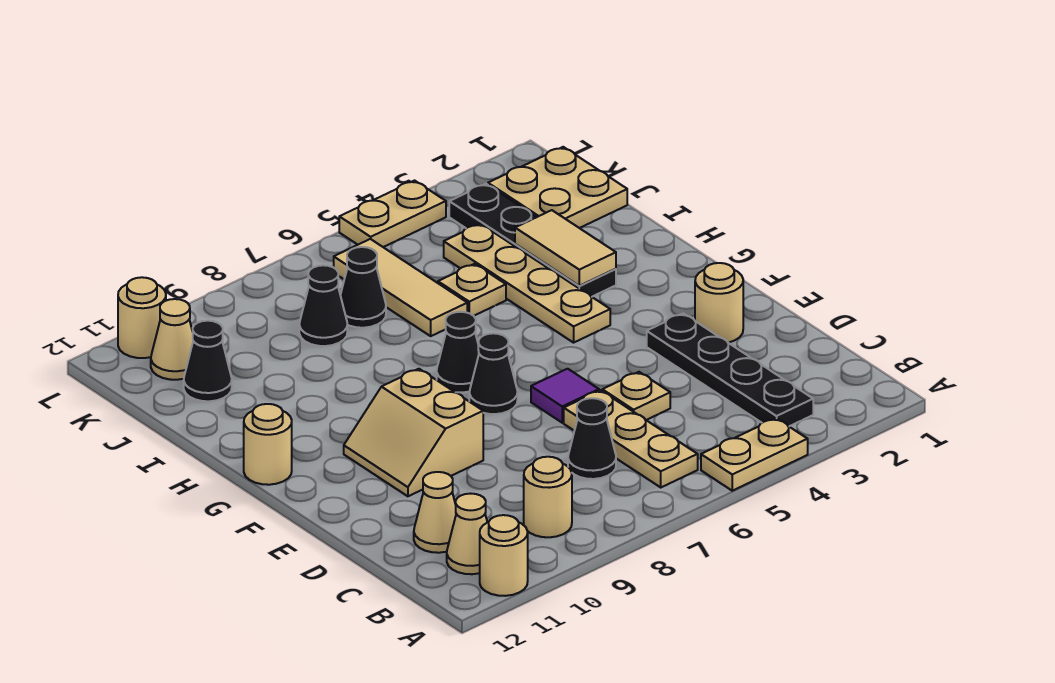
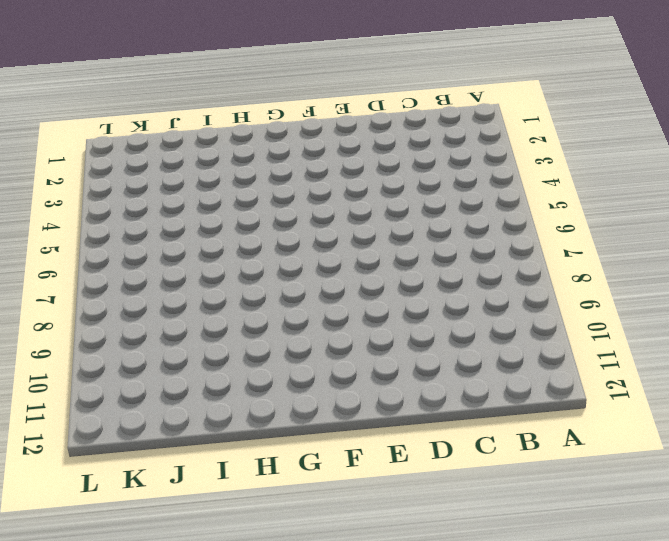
none -> tan 1x2 plate [701,418,808,491]
none -> tan 1x1 round brick [480,515,528,596]
none -> black 1x4 plate [647,313,813,426]

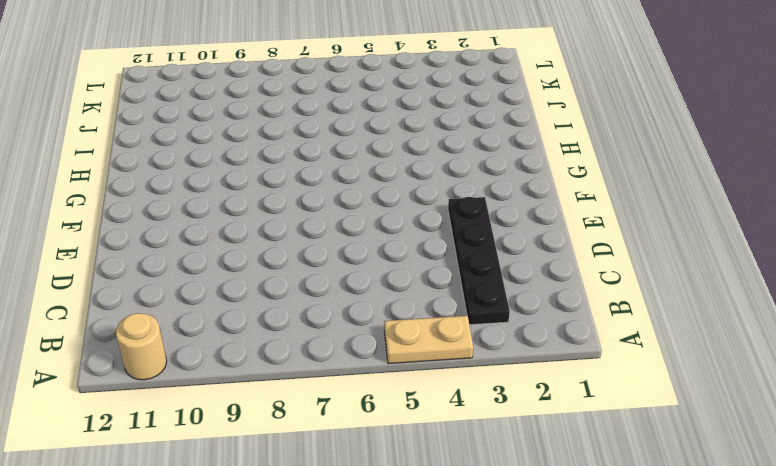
none -> tan 1x3 plate [564,390,698,487]
none -> tan 1x1 round brick [524,457,572,537]
none -> tan 1x1 cone [447,494,487,574]

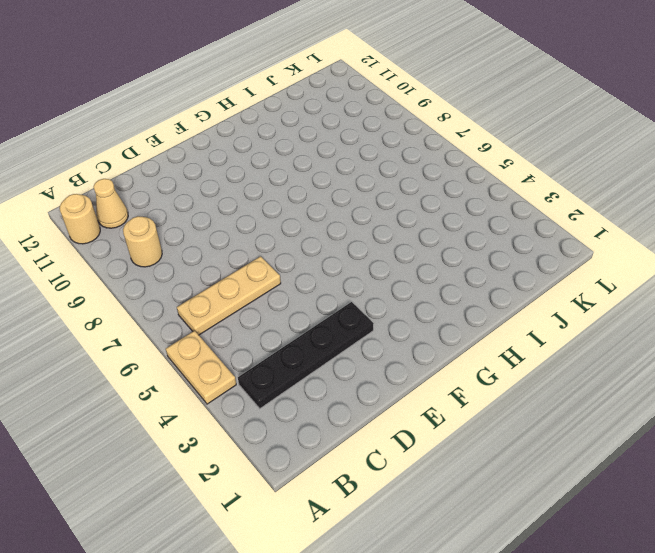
none -> black 1x1 cone [568,398,616,479]
none -> tan 1x1 cone [414,472,456,553]
none -> tan 1x1 plate [602,372,670,420]

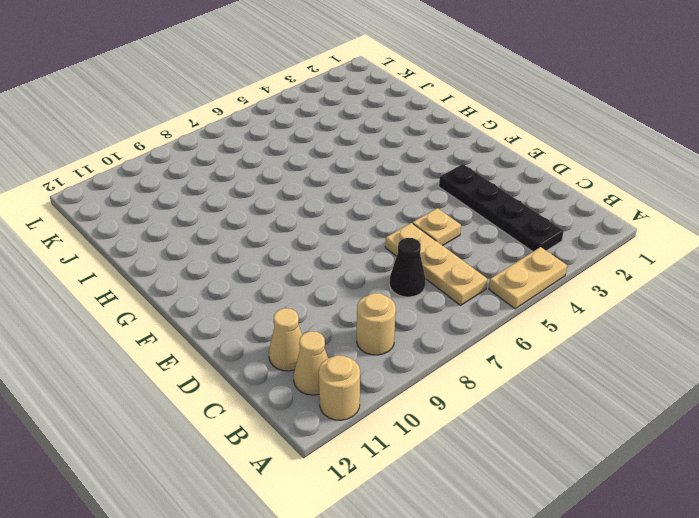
none -> tan 1x1 round brick [695,263,743,343]
none -> purple 1x1 tile [531,369,599,423]
none -> tan 2x2 slope [344,369,483,496]

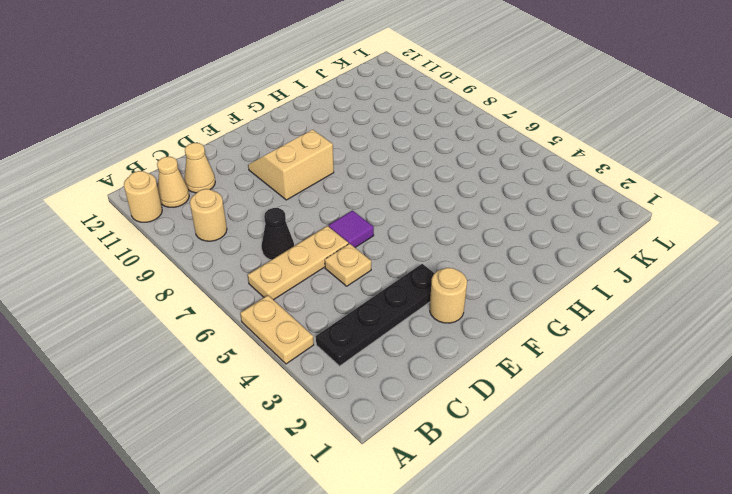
none -> black 1x1 cone [469,333,518,414]
none -> tan 1x4 plate [444,224,610,343]
none -> black 1x1 cone [437,312,479,393]

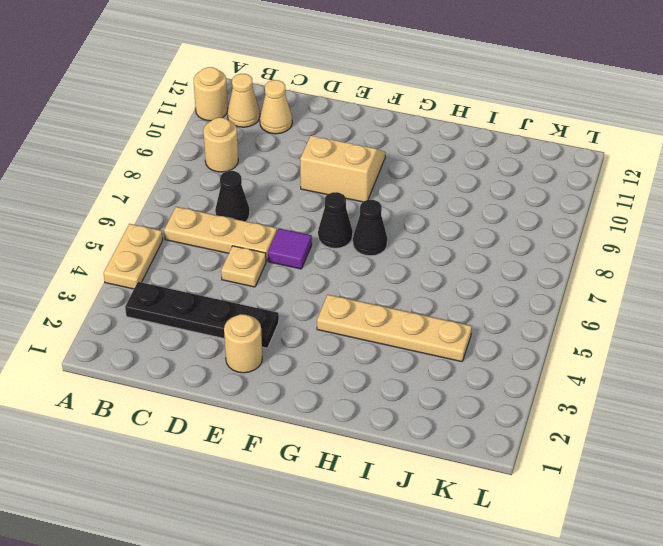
none -> tan 1x1 round brick [244,404,292,485]
none -> black 1x4 plate [449,184,616,297]
none -> tan 1x1 plate [438,264,506,316]

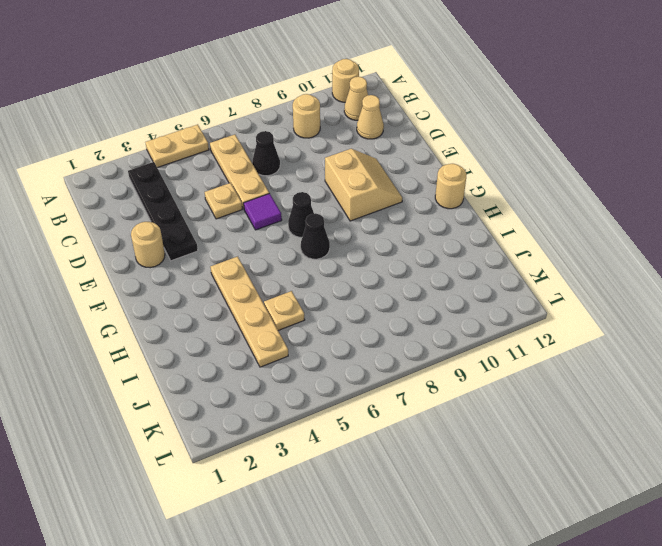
none -> black 1x4 plate [449,184,616,297]
none -> tan 1x3 tile [334,239,467,336]
none -> tan 2x2 plate [488,147,627,228]

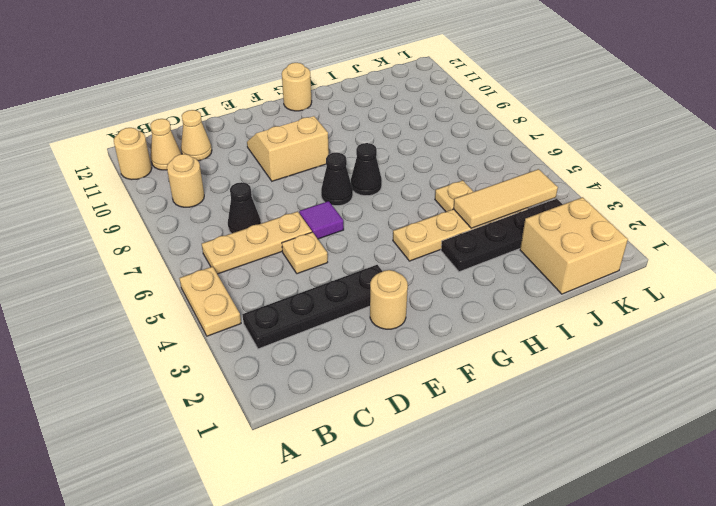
tan 1x3 tile [453,169,558,228] -> tan 1x3 tile moved to [334,239,467,336]
tan 2x2 brick [520,197,628,294] -> tan 2x2 plate [488,147,627,228]
none -> black 1x1 cone [340,247,386,328]
none -> black 1x1 cone [299,265,347,346]
none -> black 1x1 cone [184,321,232,401]

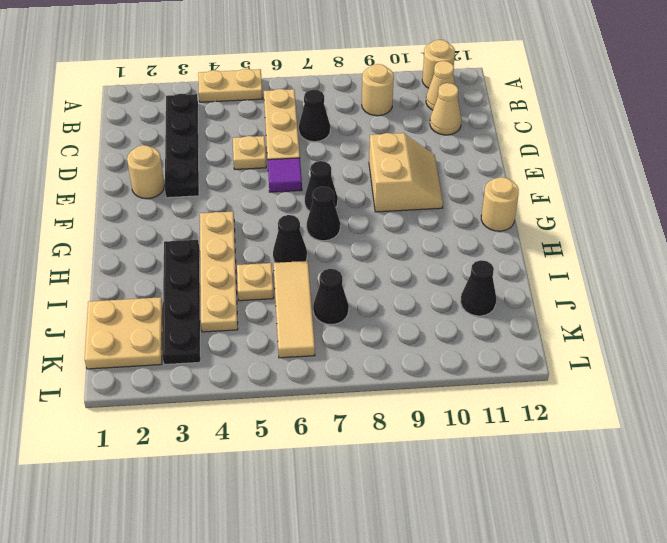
black 1x1 cone [273,215,307,263] -> black 1x1 cone moved to [299,265,347,346]
none -> tan 1x1 cone [151,299,193,380]
none -> tan 1x2 plate [339,181,446,247]
none -> tan 1x1 round brick [118,277,166,358]

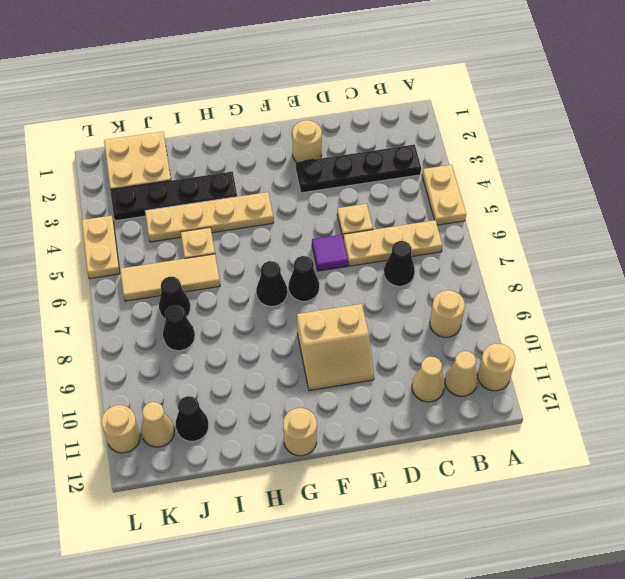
none -> tan 1x2 tile [515,210,616,286]

